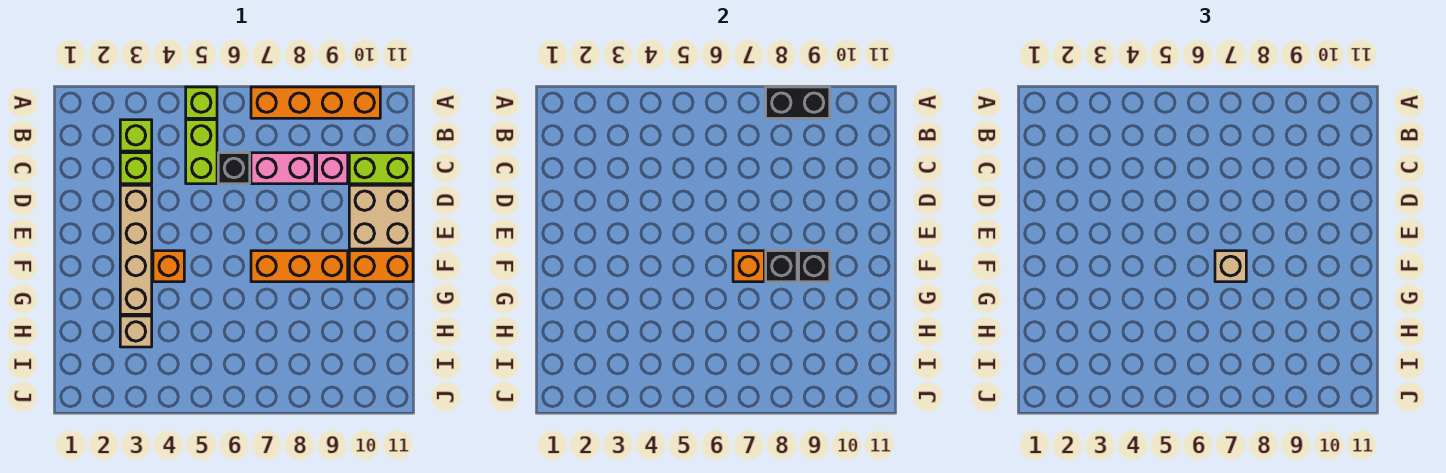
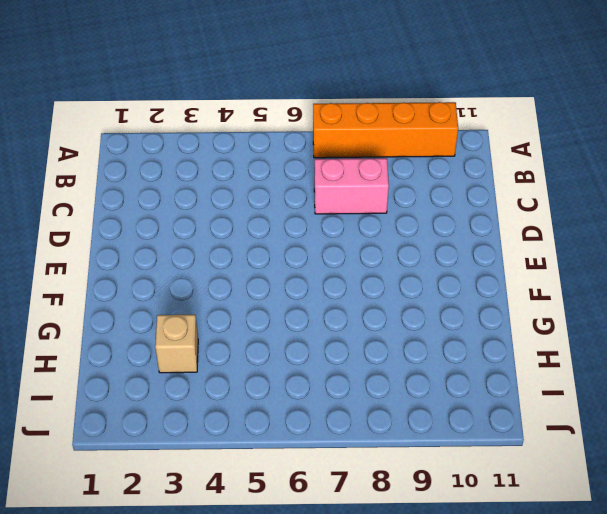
none -> lime 1x1 brick [186,87,217,118]
none -> lime 1x1 brick [120,120,152,151]
none -> lime 1x2 brick [186,120,217,184]

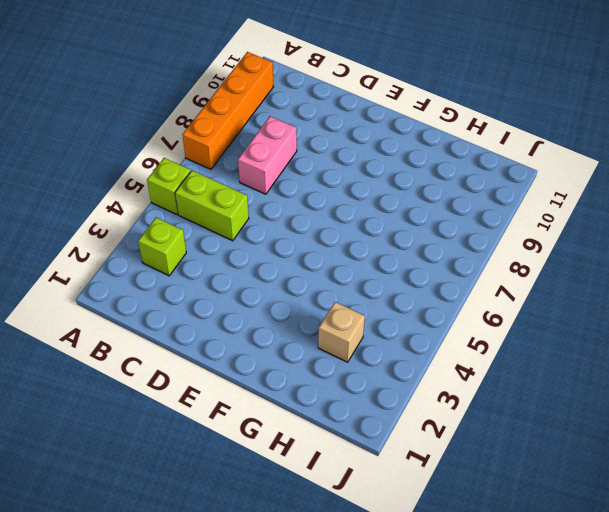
none -> lime 1x1 brick [120,153,152,184]
none -> black 1x1 brick [218,153,250,184]
none -> pink 1x1 brick [317,153,348,184]

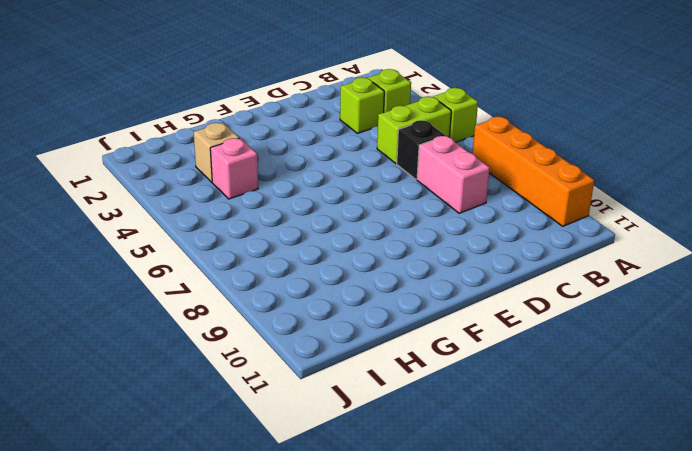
pink 1x1 brick [210,138,258,199] -> pink 1x1 brick moved to [317,153,348,184]
none -> lime 1x2 brick [349,153,413,184]
none -> tan 1x4 brick [120,185,152,314]
none -> tan 2x2 brick [349,185,413,249]

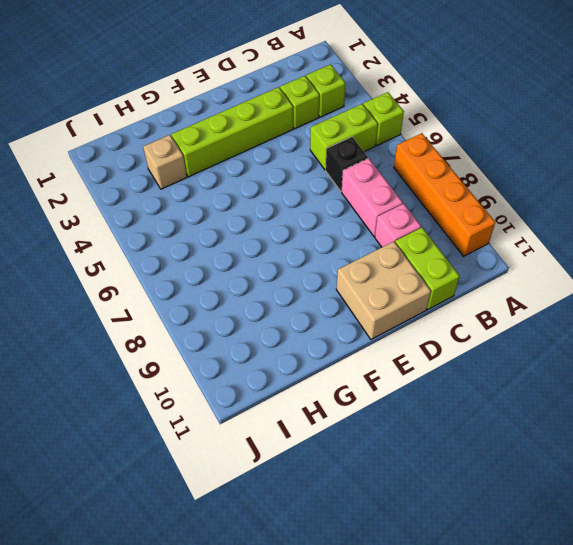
lime 1x4 brick [171,87,293,177] -> tan 1x4 brick [120,185,152,314]
none -> orange 1x1 brick [153,251,184,282]
none -> orange 1x3 brick [251,251,348,282]
none -> orange 1x2 brick [349,251,413,282]

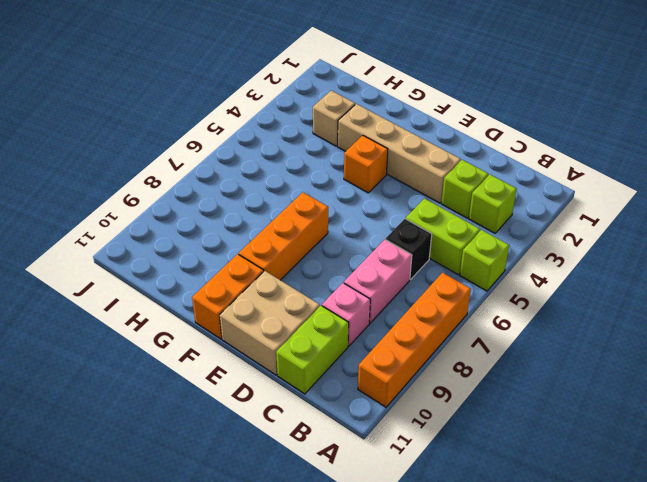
none -> black 1x2 brick [766,87,830,118]
none -> orange 1x1 brick [733,251,764,282]
none -> black 1x1 brick [766,251,797,282]

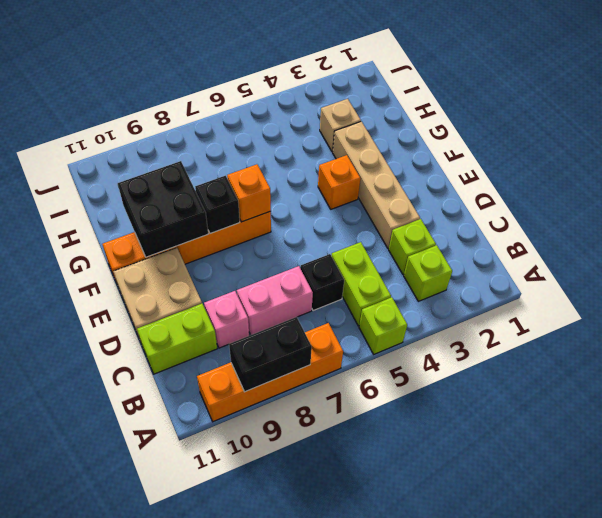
black 2x2 brick [118,161,208,257] -> black 1x1 brick [799,251,830,282]
none -> tan 1x1 brick [1215,251,1246,282]

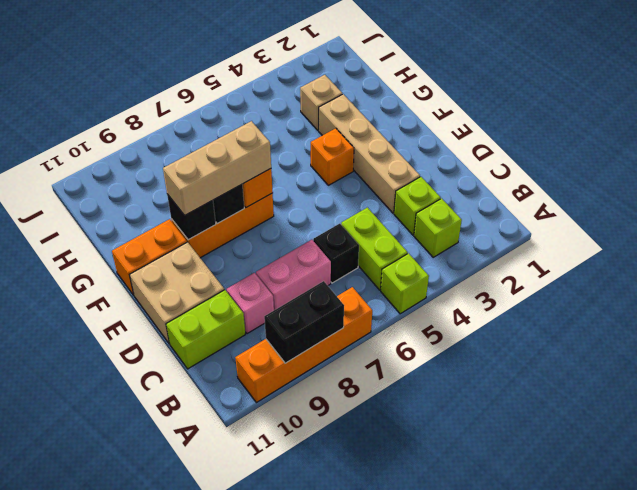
tan 1x3 brick [163,121,271,215] -> tan 1x1 brick [1215,251,1246,282]

